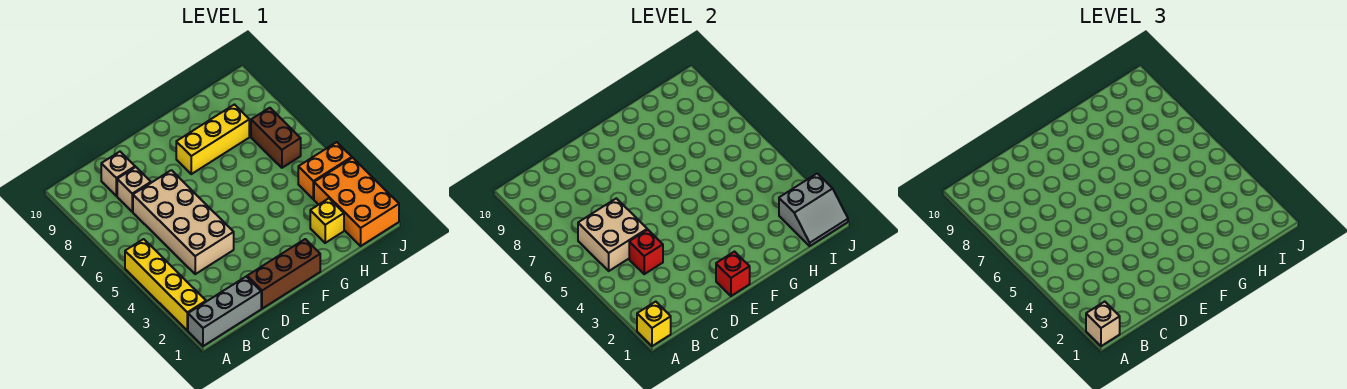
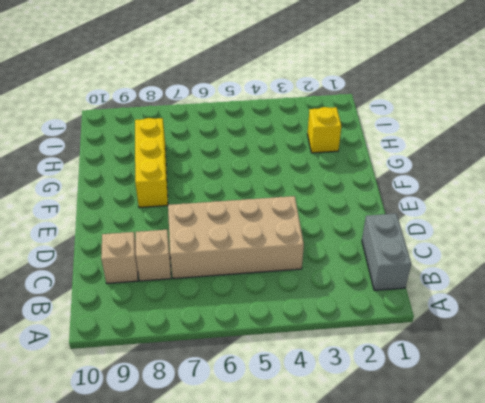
grey 1x2 brick [362,214,411,290] -> grey 1x3 brick [188,277,261,346]
none -> yellow 1x4 brick [125,239,206,330]
none -> brown 1x3 brick [247,239,320,309]
none -> orange 2x3 brick [314,158,399,246]

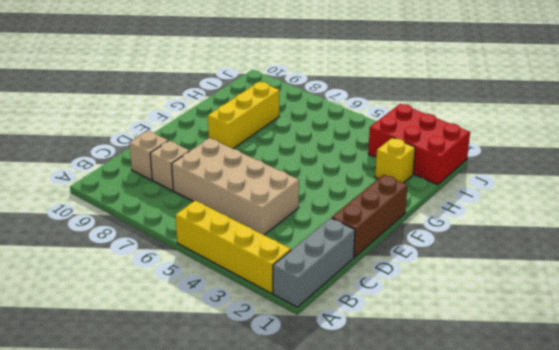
red 2x3 brick [368,104,470,185] -> orange 2x3 brick [314,158,399,246]
none -> orange 1x2 brick [298,142,352,199]
none -> brown 1x2 brick [251,108,301,168]
none -> yellow 1x1 brick [637,302,671,346]

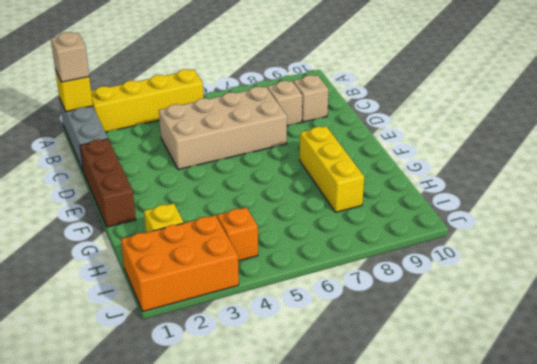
orange 1x1 brick [217,207,258,261] -> orange 1x2 brick [298,142,352,199]
none -> brown 1x2 brick [251,108,301,168]
none -> tan 2x2 brick [578,198,647,271]
none -> red 1x1 brick [629,230,663,274]

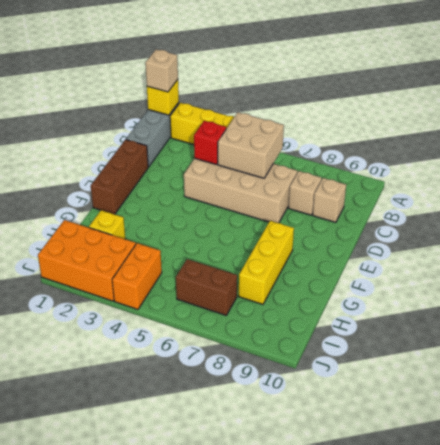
none -> red 1x1 brick [716,252,750,296]
none -> grey 2x2 slope [779,173,848,246]

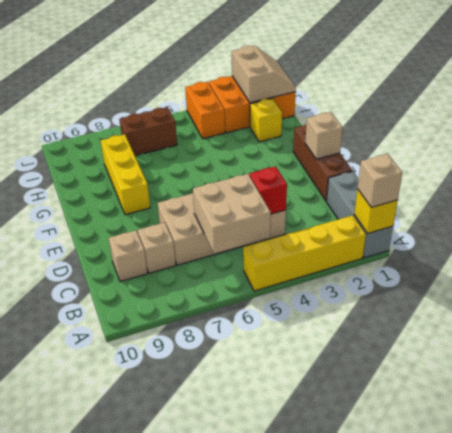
tan 1x1 brick [305,112,343,159] -> red 1x1 brick [716,252,750,296]
tan 2x2 slope [232,46,296,103] -> grey 2x2 slope [779,173,848,246]

